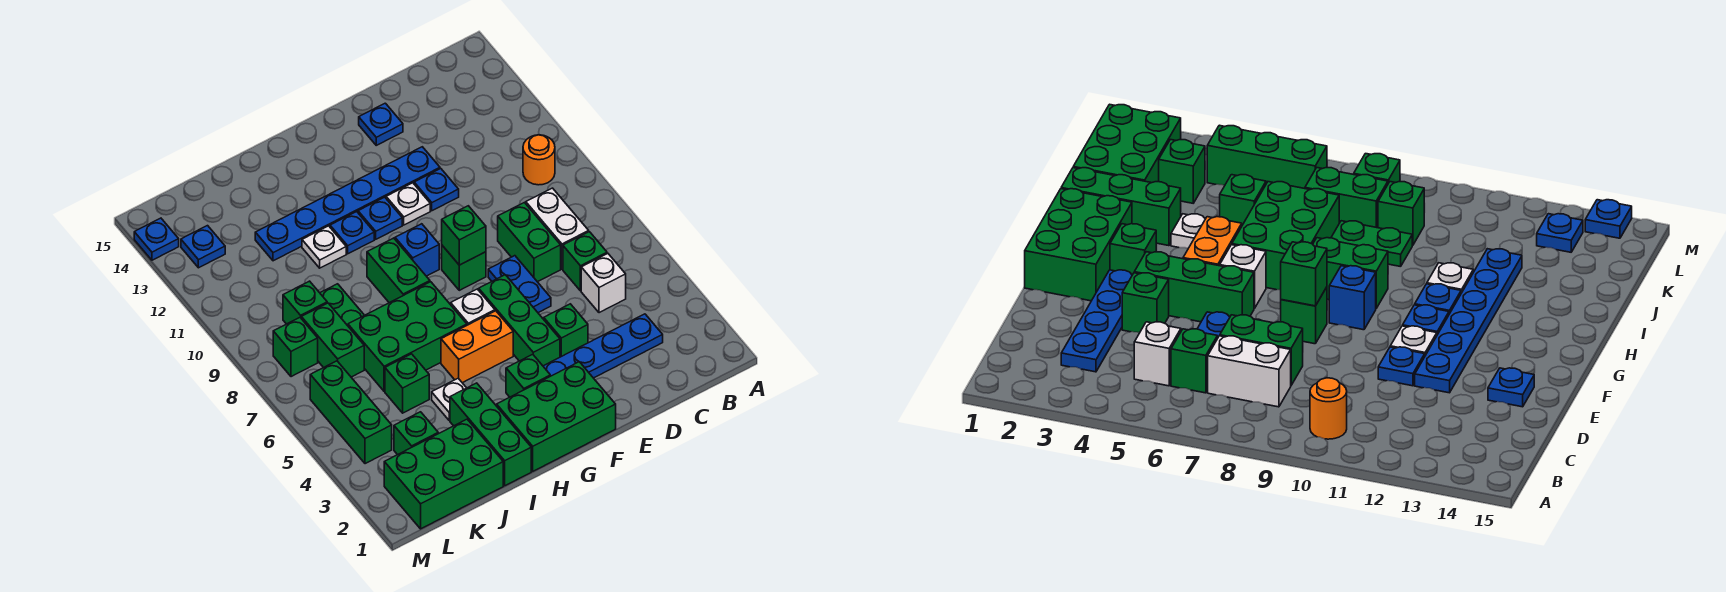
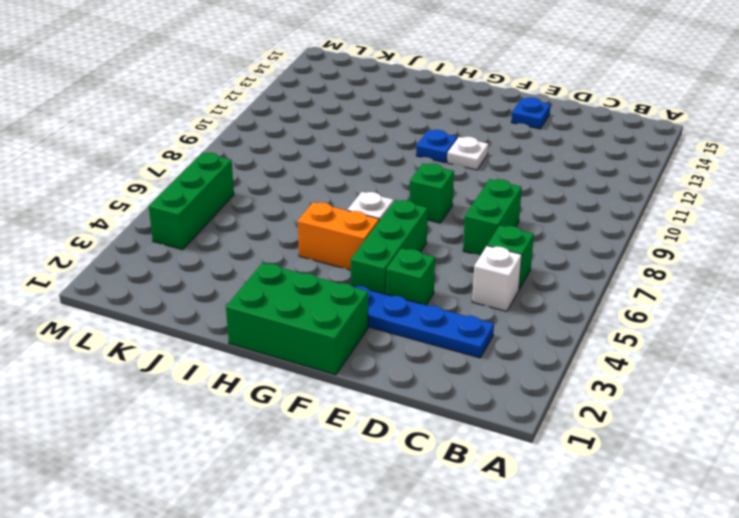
none -> orange 1x1 round brick [523,135,555,185]
none -> white 1x2 brick [526,188,589,269]
none -> blue 1x2 plate [488,256,551,313]
none -> blue 1x1 plate [414,169,459,211]

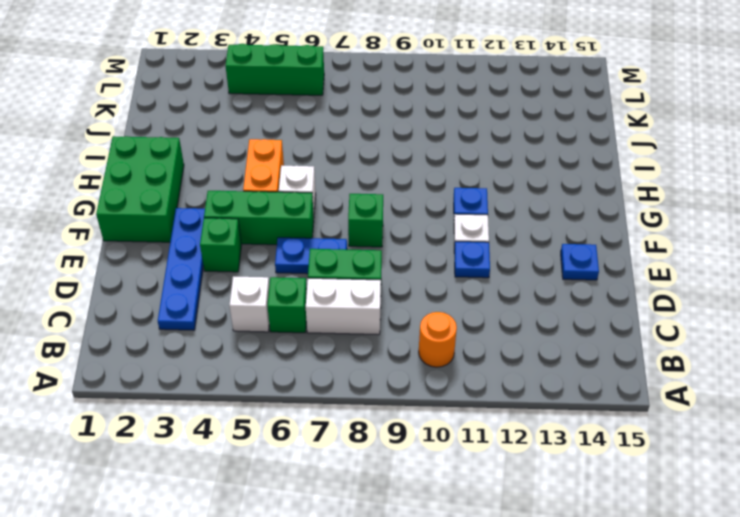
none -> blue 1x6 plate [255,147,440,261]
none -> green 1x1 brick [506,354,550,397]
none -> blue 1x1 brick [395,224,439,276]
none -> green 2x3 brick [348,282,467,391]

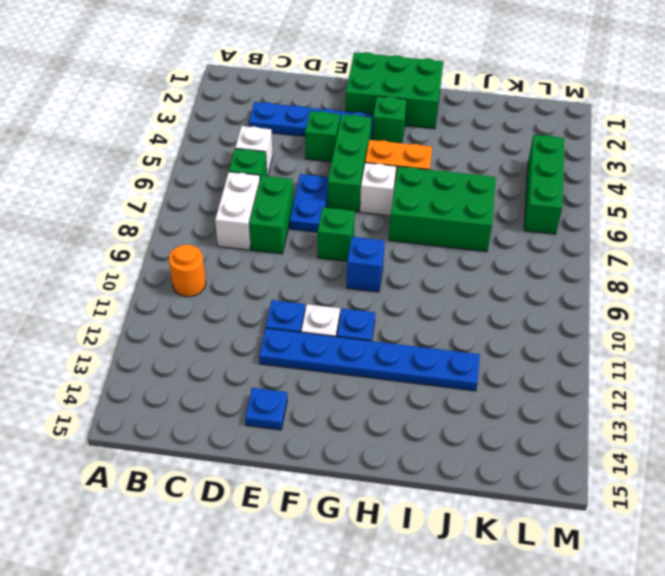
none -> green 1x2 brick [367,238,430,303]
none -> blue 1x1 plate [330,212,374,254]
none -> green 1x3 brick [450,383,531,486]
none -> white 1x1 plate [432,378,466,420]

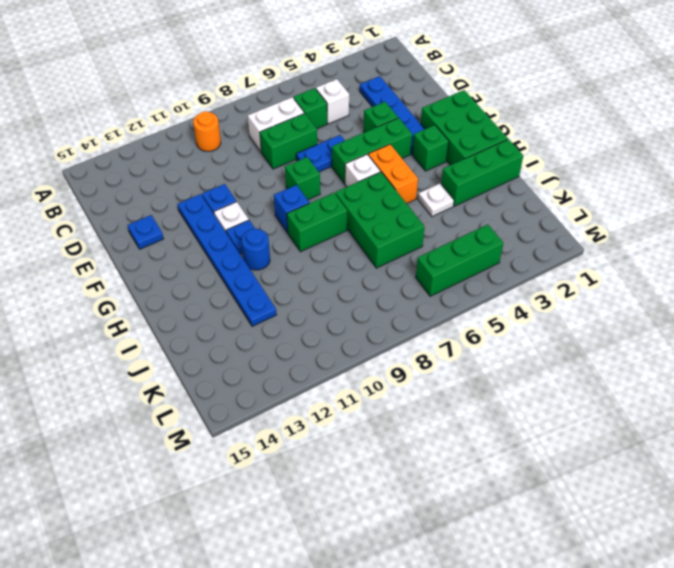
blue 1x1 round brick [242,229,270,270] -> blue 1x1 plate [330,212,374,254]
none -> white 1x1 plate [302,226,346,268]
none -> green 2x3 brick [384,419,503,529]
none -> green 1x1 brick [385,354,429,413]
none -> green 1x2 plate [320,284,364,326]

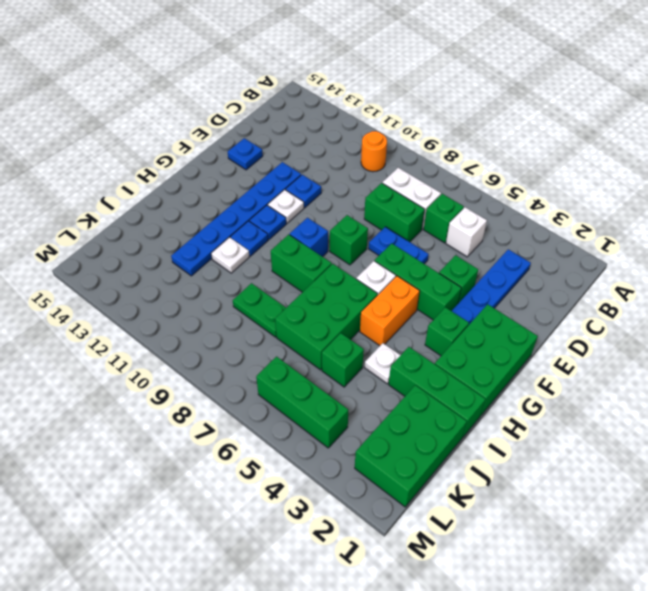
none -> green 1x1 brick [394,412,438,455]
none -> green 1x2 brick [301,303,364,377]
none -> green 1x1 brick [283,281,327,324]
none -> green 1x1 brick [273,318,318,377]

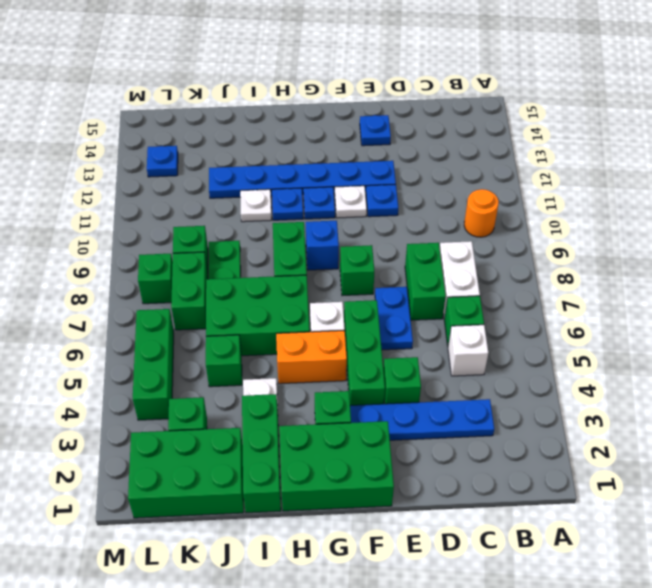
none -> blue 1x1 plate [134,218,179,260]
none -> green 1x1 brick [442,206,486,265]

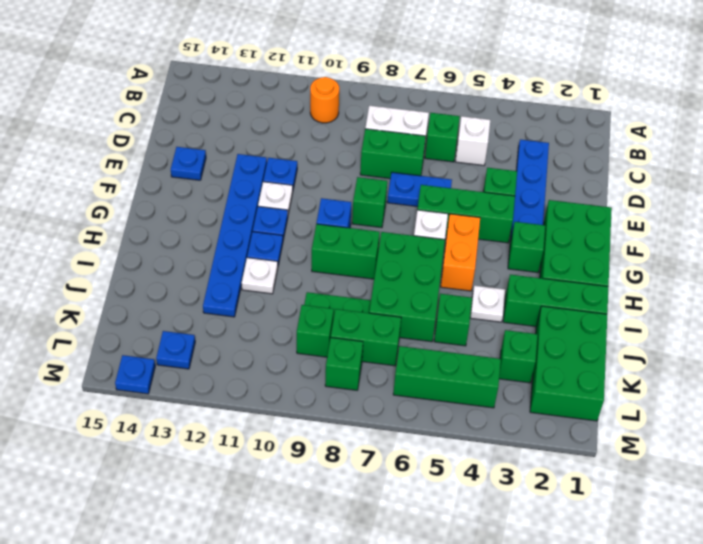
none -> green 1x1 brick [442,206,486,265]

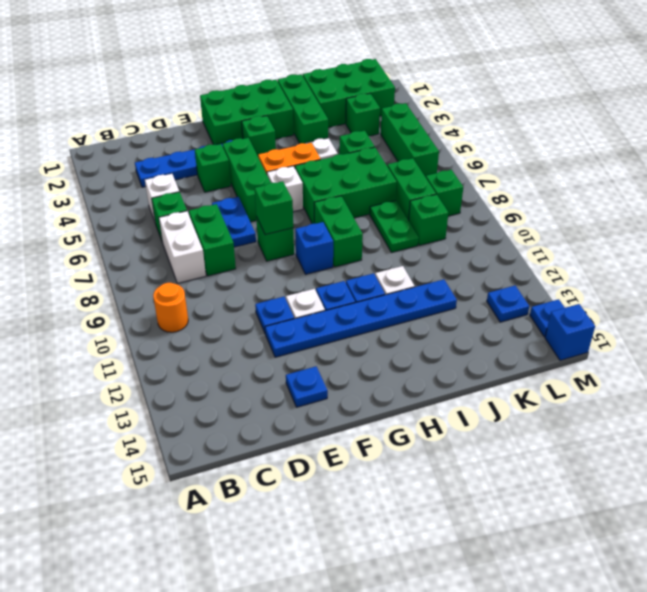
blue 1x1 brick [545,304,595,360] -> none

